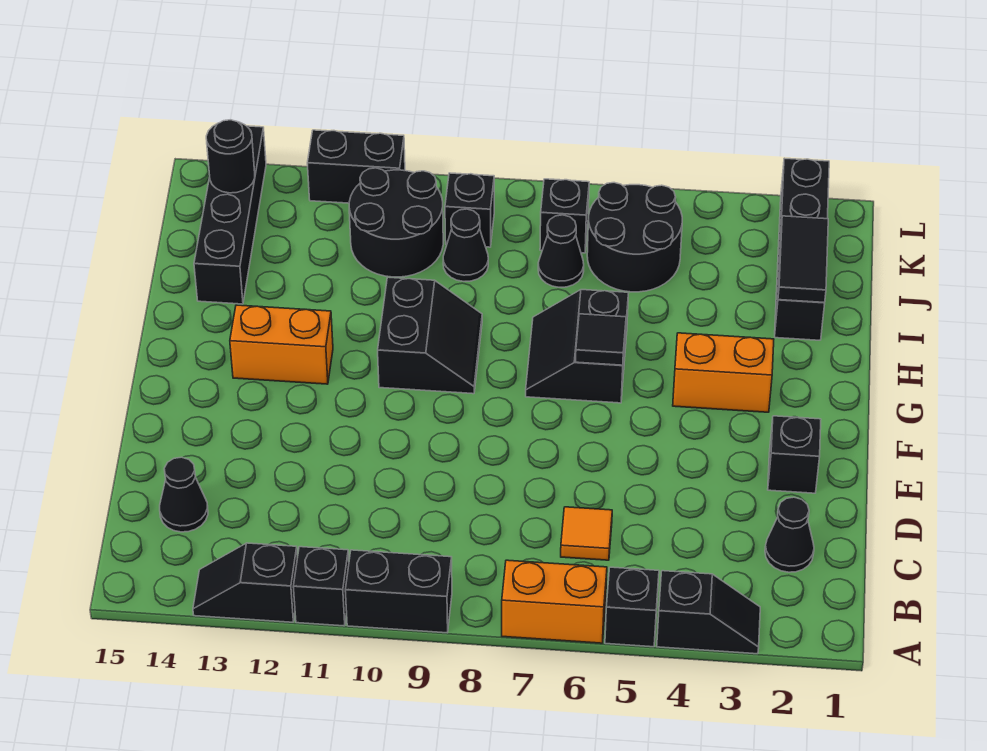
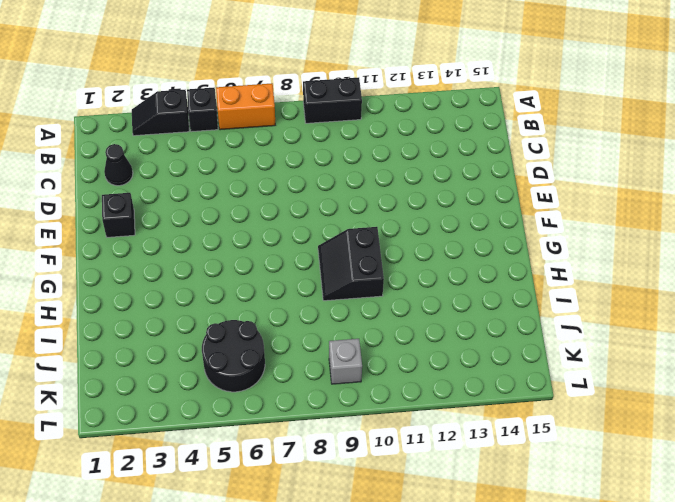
grey 1x1 brick [329,339,362,384] -> black 1x1 brick [445,173,494,247]
none -> black 1x1 brick [293,547,349,626]
none -> black 1x2 slope [193,543,297,622]
none -> orange 1x1 tile [561,507,612,560]

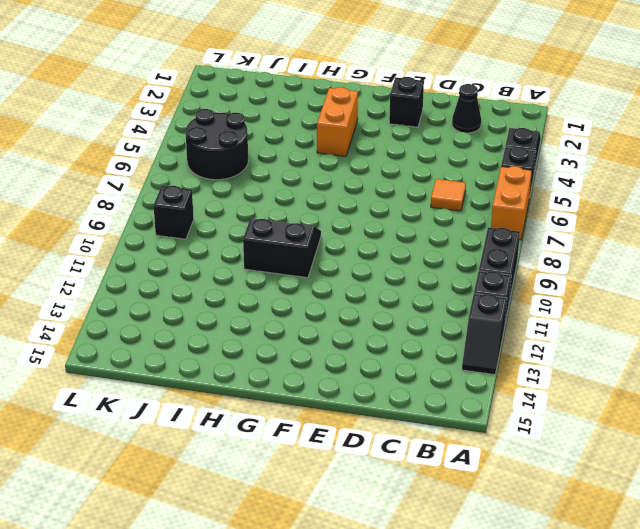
none -> black 1x1 cone [160,457,208,532]
none -> black 2x2 slope [526,290,628,403]
none -> orange 1x2 brick [230,305,333,384]

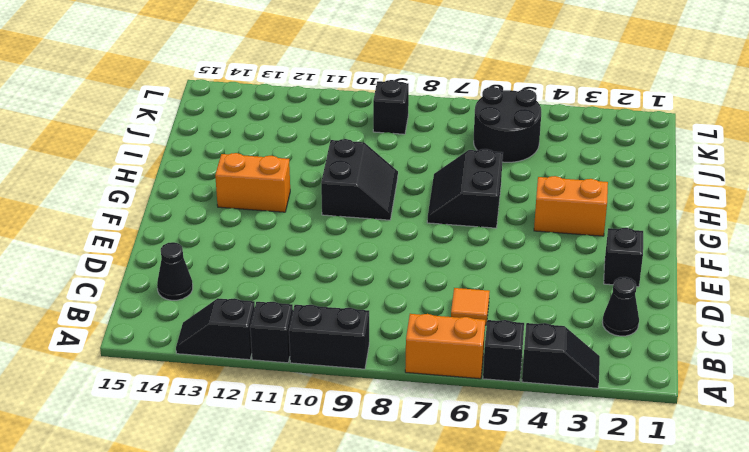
none -> black 1x4 brick [775,158,829,340]
none -> black 1x4 brick [194,126,266,304]
none -> black 1x1 cone [538,215,584,287]

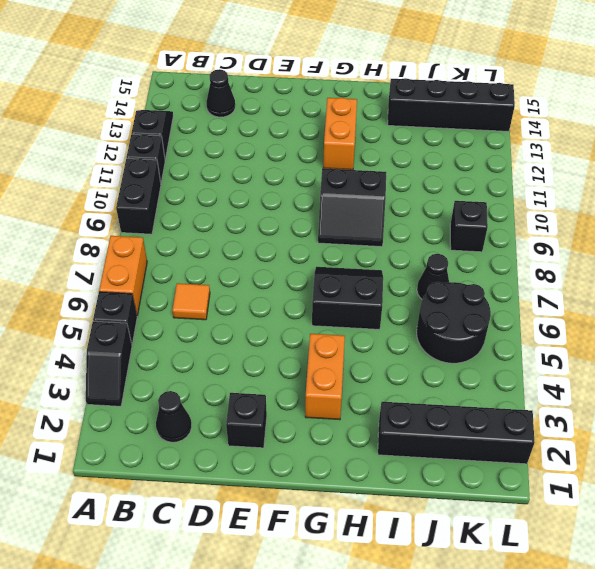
none -> black 1x1 cone [443,209,488,281]
none -> black 2x2 round brick [349,168,443,277]
none -> black 1x1 brick [540,179,589,253]

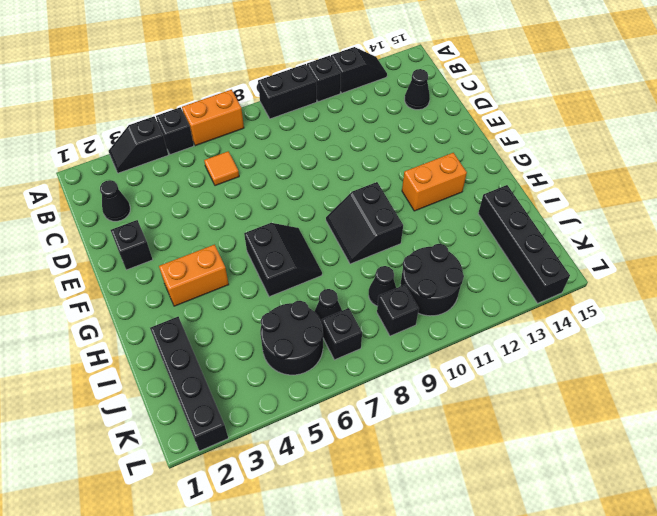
none -> black 1x2 brick [307,130,405,203]
none -> black 1x1 tile [576,314,626,366]
none -> black 1x2 tile [778,216,828,303]

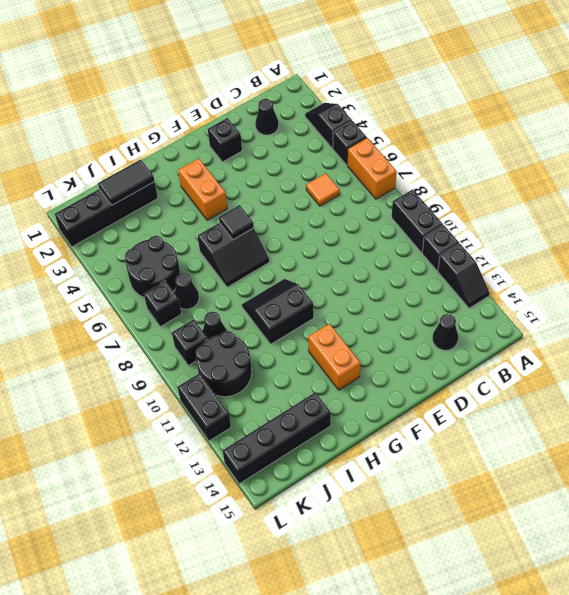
none -> black 1x1 round brick [206,120,255,193]

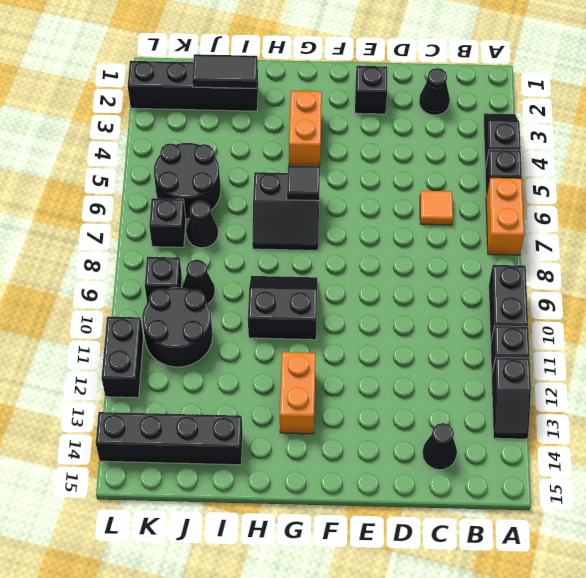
none -> black 1x1 round brick [206,120,255,193]

